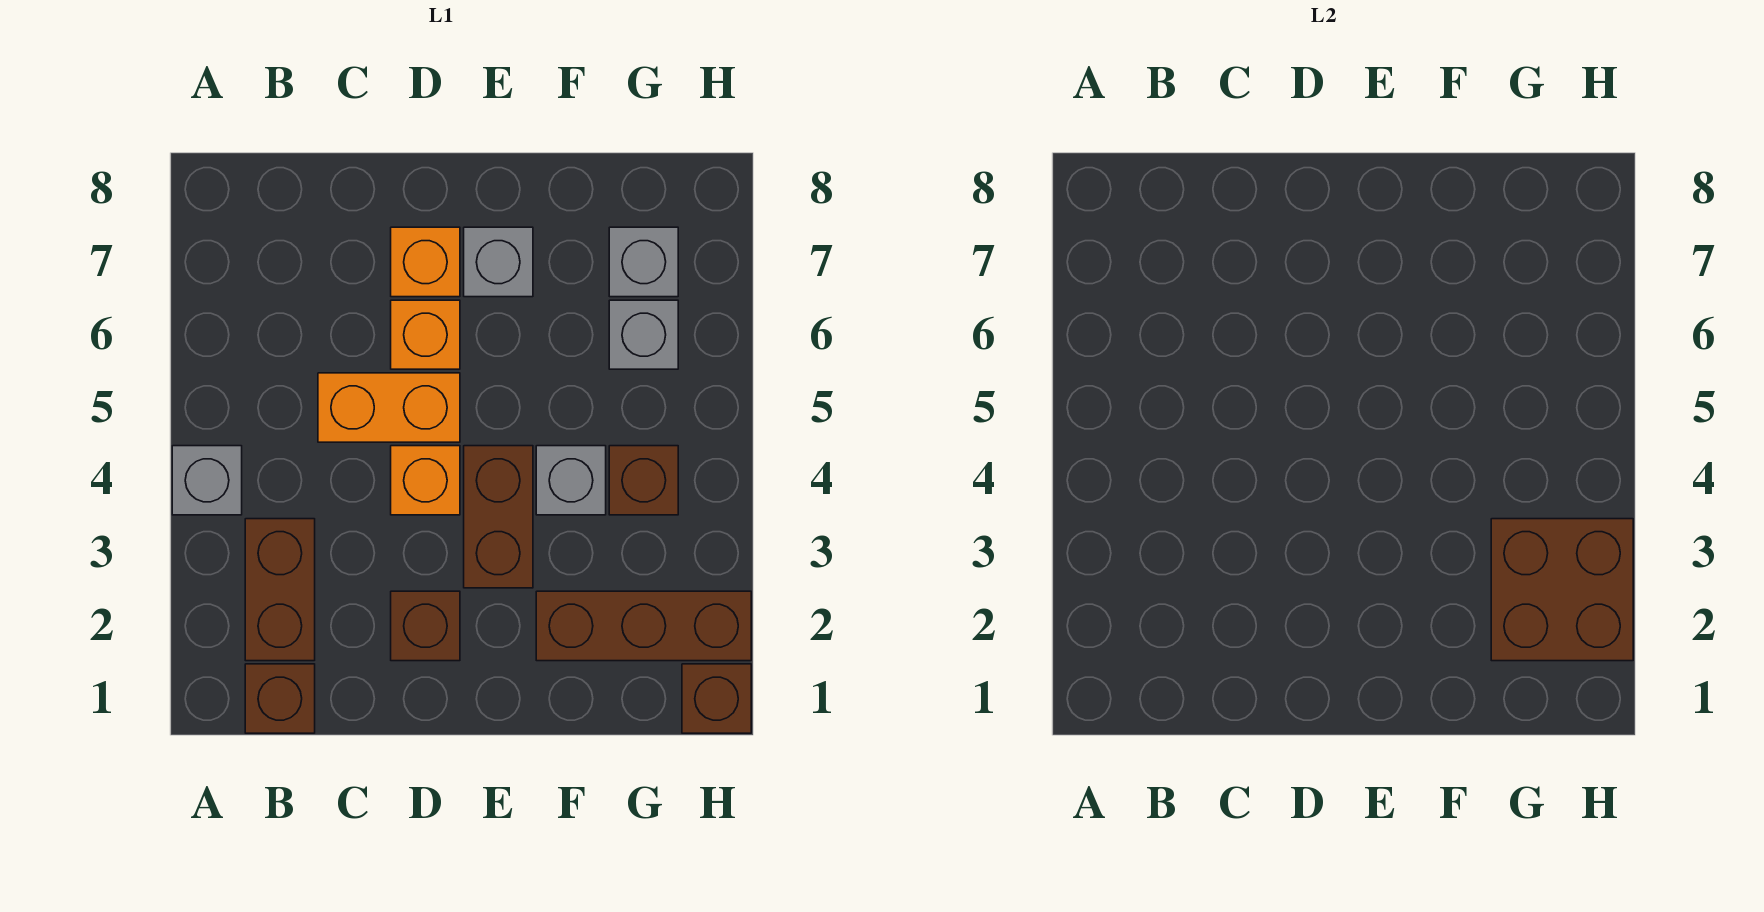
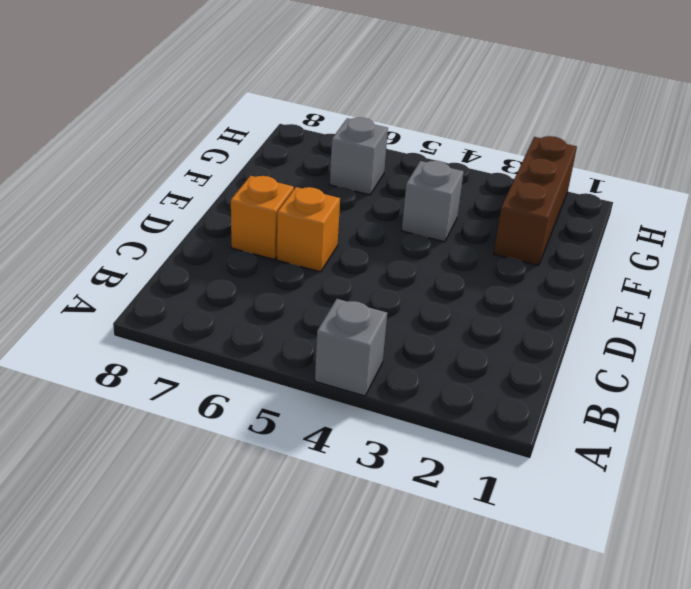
none -> brown 1x1 brick [245,664,315,733]
none -> brown 1x2 brick [245,519,315,661]
none -> orange 1x2 brick [318,373,460,442]

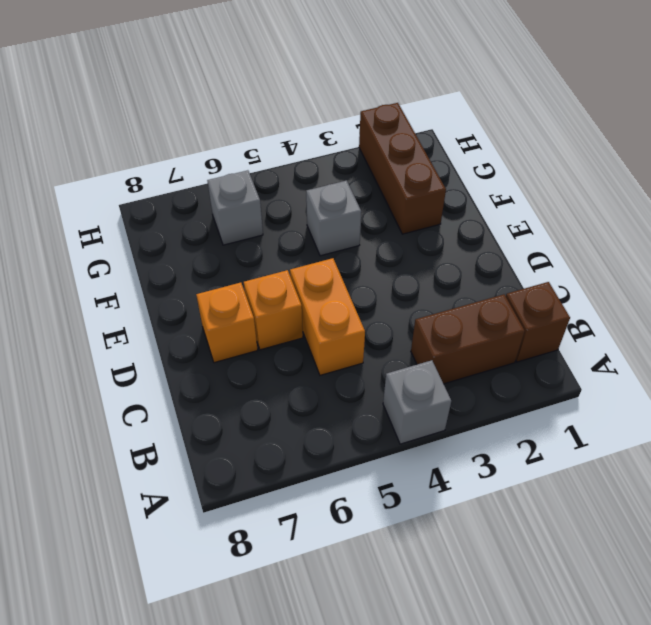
none -> brown 1x1 brick [391,591,460,661]
none -> orange 1x1 brick [391,446,460,515]
none -> brown 1x2 brick [464,446,533,588]

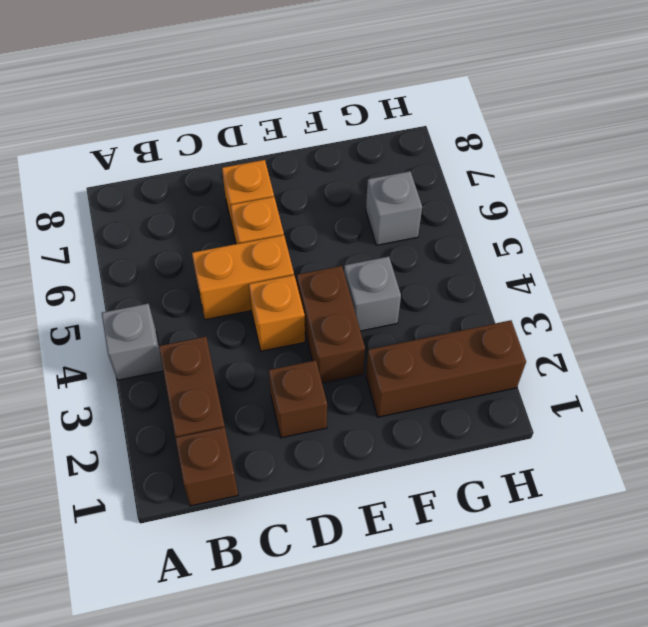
none -> grey 1x1 brick [464,227,533,297]
none -> brown 1x1 brick [609,446,678,515]
none -> grey 1x1 brick [609,227,678,297]

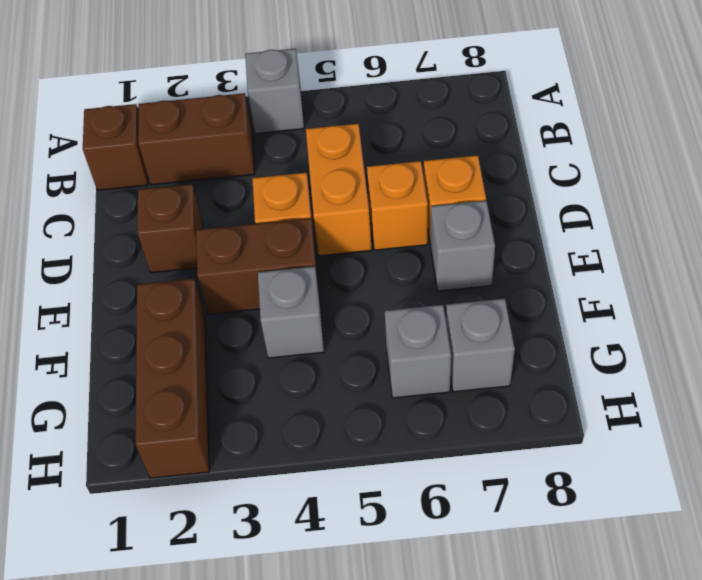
none -> brown 1x1 brick [609,446,678,515]
none -> brown 1x1 brick [682,664,751,733]
none -> brown 2x2 brick [1491,519,1633,661]

